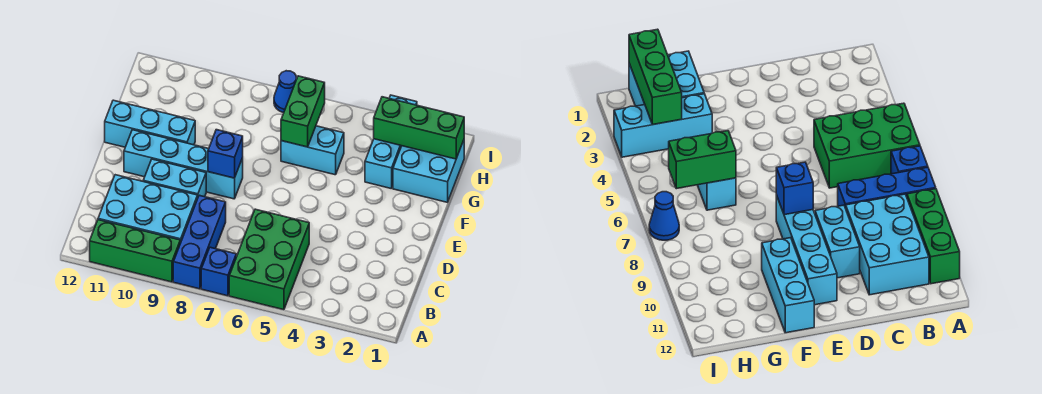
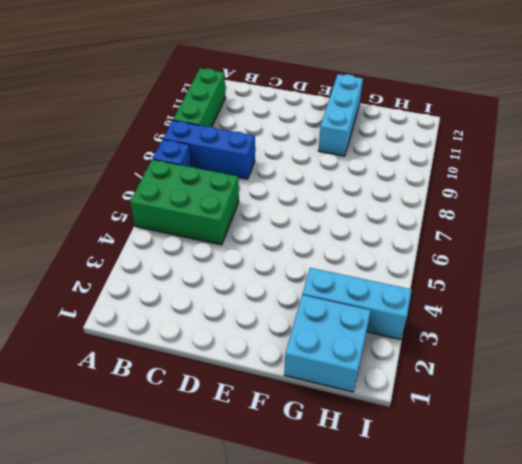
none -> cyan 2x3 brick [98,175,198,243]
none -> cyan 1x2 brick [143,159,206,197]
none -> cyan 1x4 brick [124,130,243,199]

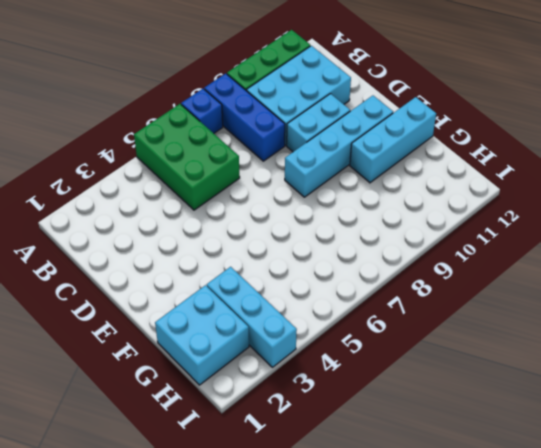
none -> cyan 1x2 brick [281,126,344,175]
none -> blue 1x1 cone [274,71,296,113]
none -> blue 1x1 brick [208,130,243,178]

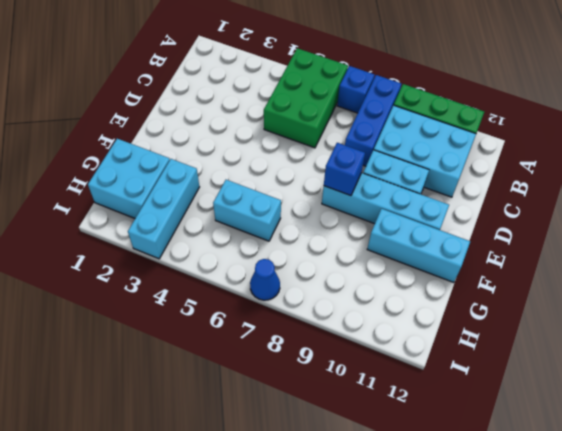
none -> green 1x2 brick [281,76,325,147]
none -> green 1x3 brick [374,97,464,159]

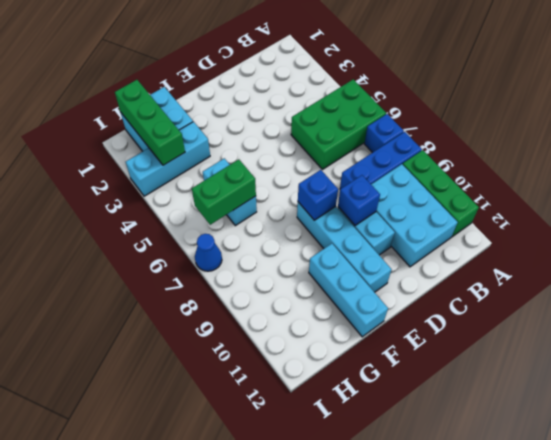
blue 1x1 brick [338,175,380,226] -> none

